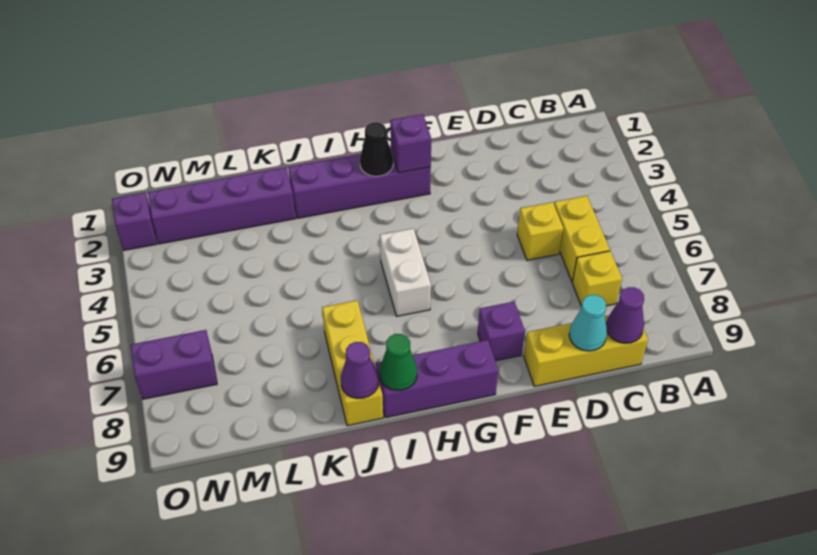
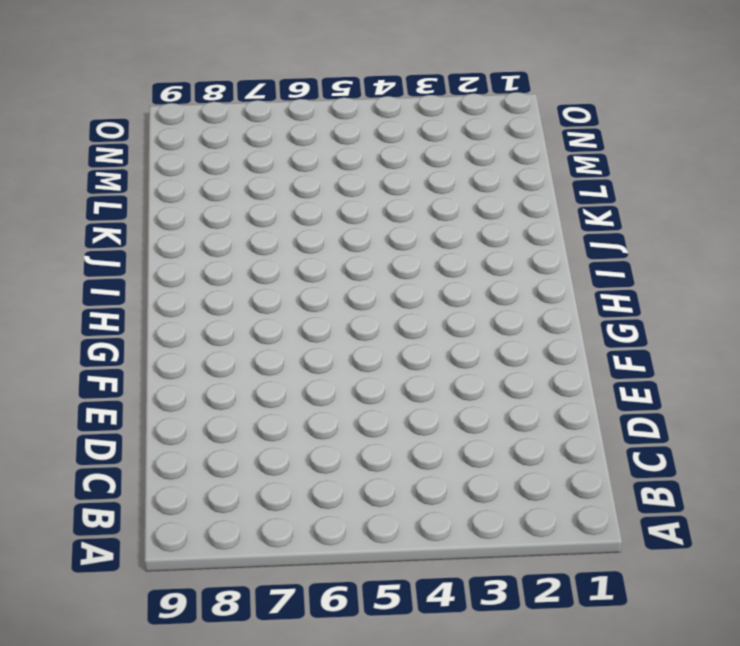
none -> yellow 1x2 brick [554,196,610,282]
none -> yellow 1x1 brick [572,251,622,306]
none -> yellow 1x3 brick [524,315,648,386]

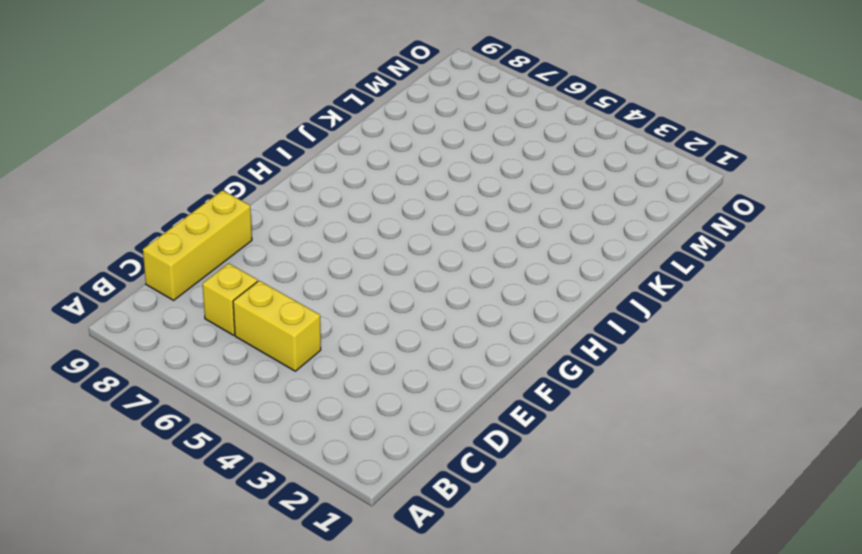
none -> yellow 1x1 brick [517,202,563,260]
none -> purple 1x1 brick [478,302,525,361]
none -> purple 1x4 brick [288,151,431,218]

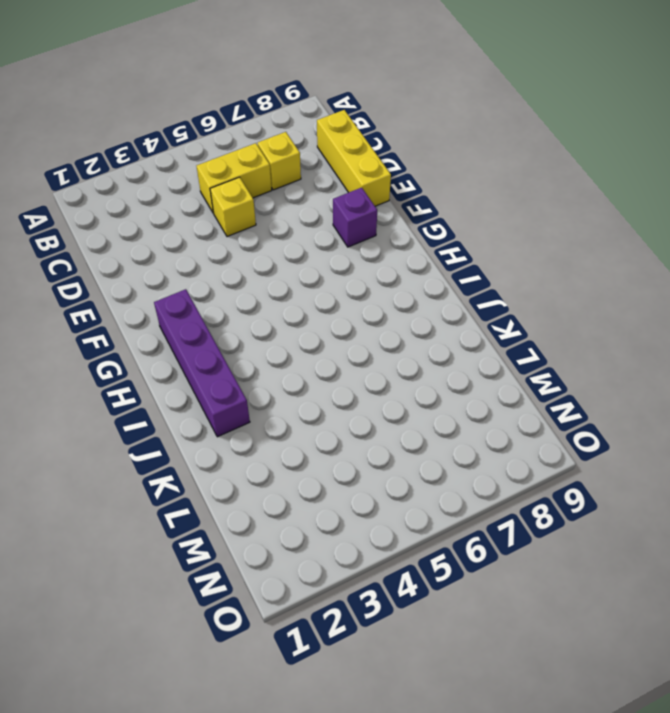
none -> purple 1x3 brick [376,340,498,418]
none -> white 1x2 brick [380,229,431,316]
none -> yellow 1x3 brick [322,300,383,426]

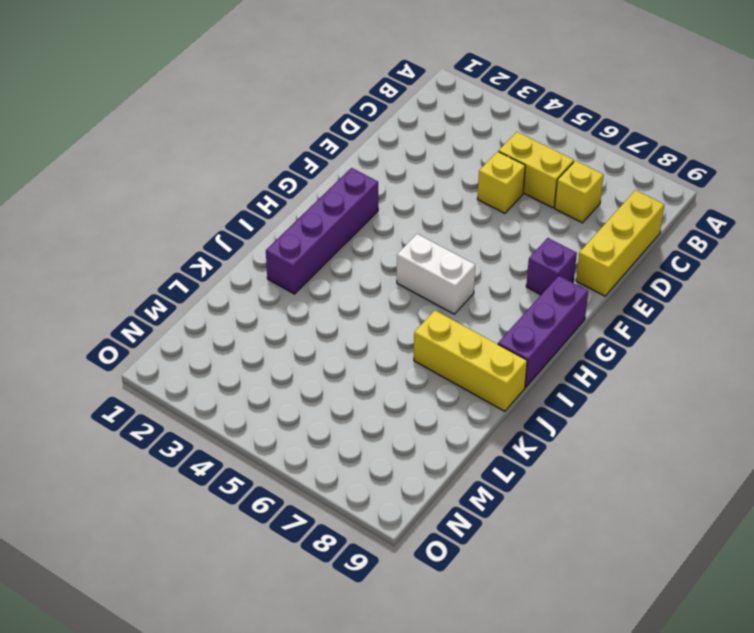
none -> purple 1x4 brick [148,168,296,244]
none -> purple 1x2 brick [131,330,217,399]
none -> purple 1x1 brick [112,193,157,251]

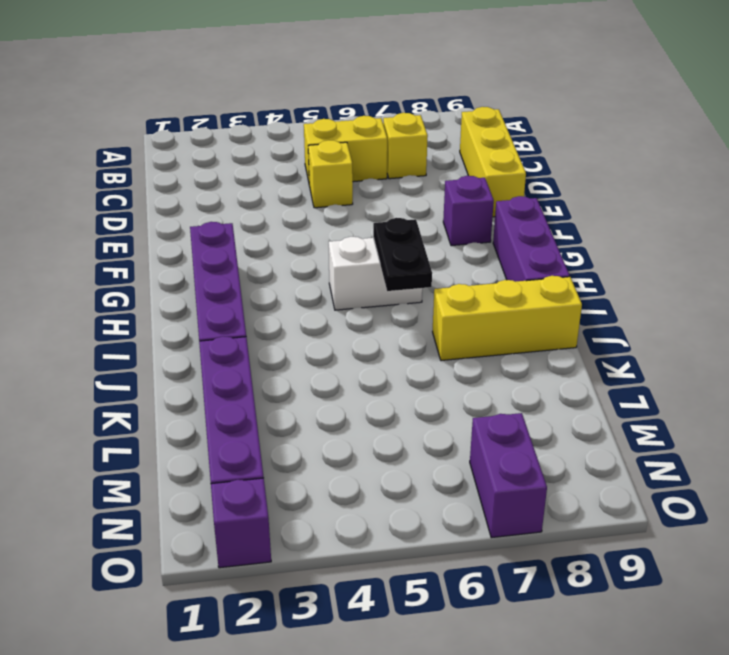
black 1x2 plate [373,218,432,291] -> none
none -> purple 1x1 cone [606,287,644,343]
none -> cyan 1x1 cone [569,295,607,351]
none -> purple 1x1 brick [390,114,431,173]

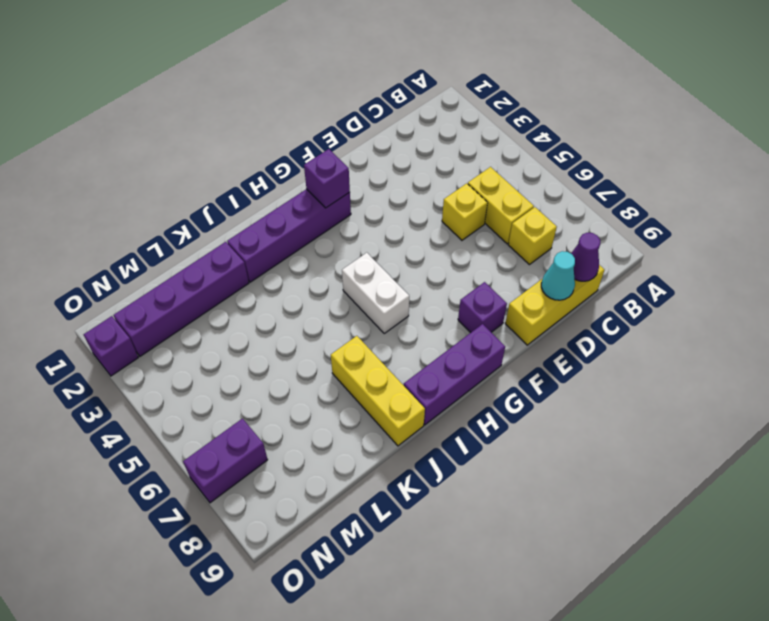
none -> black 1x1 cone [360,122,393,176]
none -> green 1x1 cone [380,334,417,390]
none -> purple 1x1 cone [341,342,379,398]

